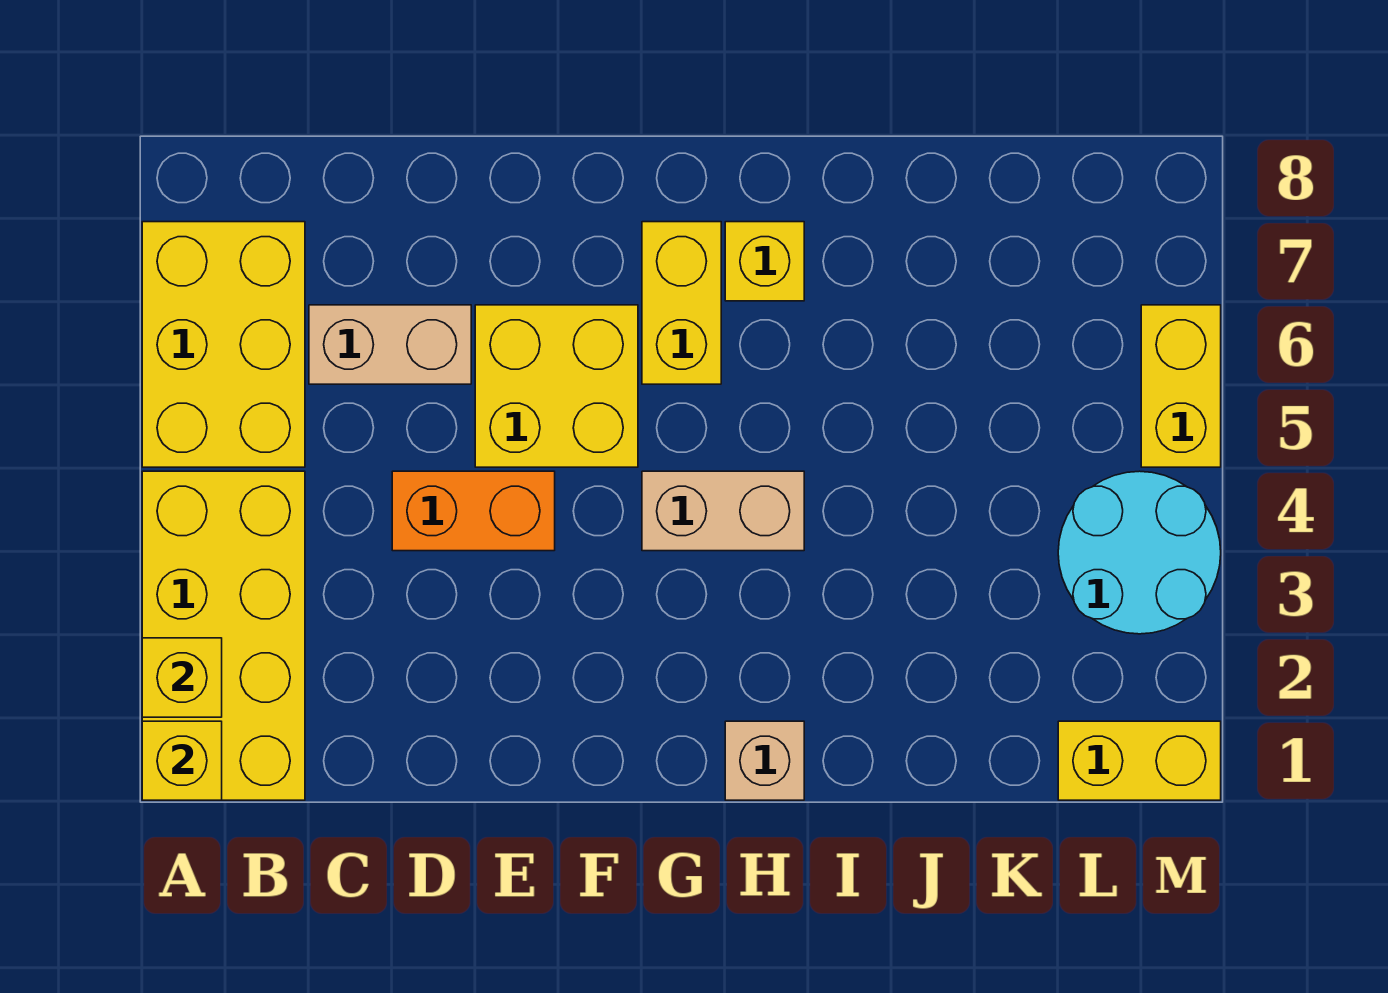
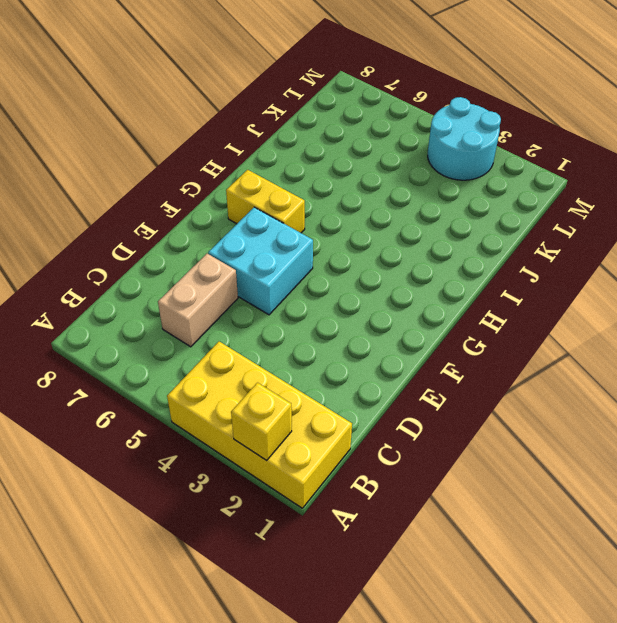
cyan 2x2 brick [208,207,313,315] -> yellow 2x2 brick [475,305,638,467]
none -> yellow 2x3 brick [142,222,305,467]
none -> orange 1x2 brick [392,471,555,551]
none -> tan 1x2 brick [642,471,804,551]

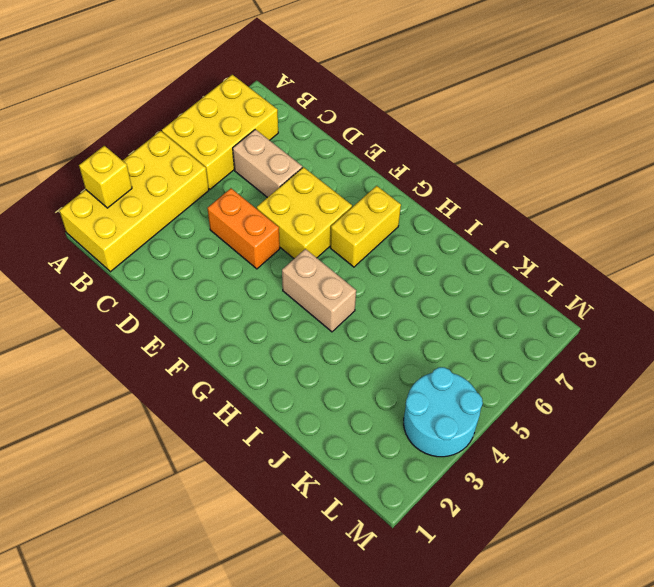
none -> tan 1x1 brick [725,721,804,800]
none -> yellow 1x1 brick [725,222,804,301]
none -> yellow 1x2 brick [1058,721,1221,800]

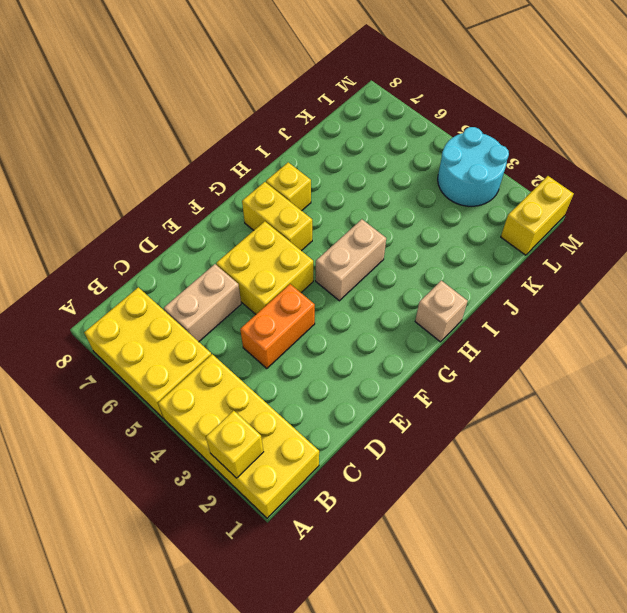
none -> yellow 1x2 brick [1141,305,1221,467]
none -> yellow 1x1 brick [142,721,222,800]

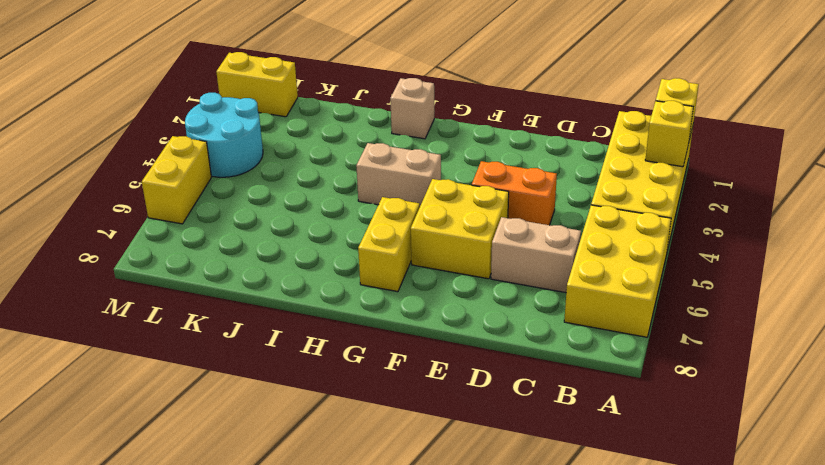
none -> yellow 1x1 brick [725,222,804,301]

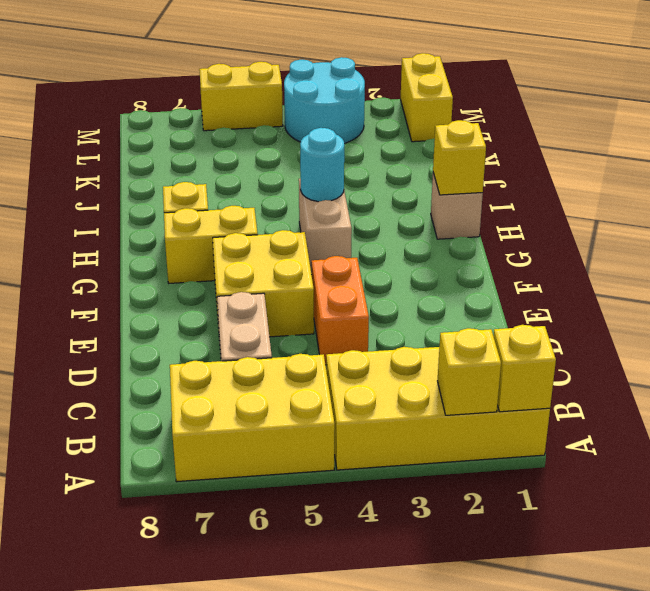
yellow 1x1 brick [433,120,486,195] -> none
cyan 1x1 round brick [300,128,344,202] -> none

